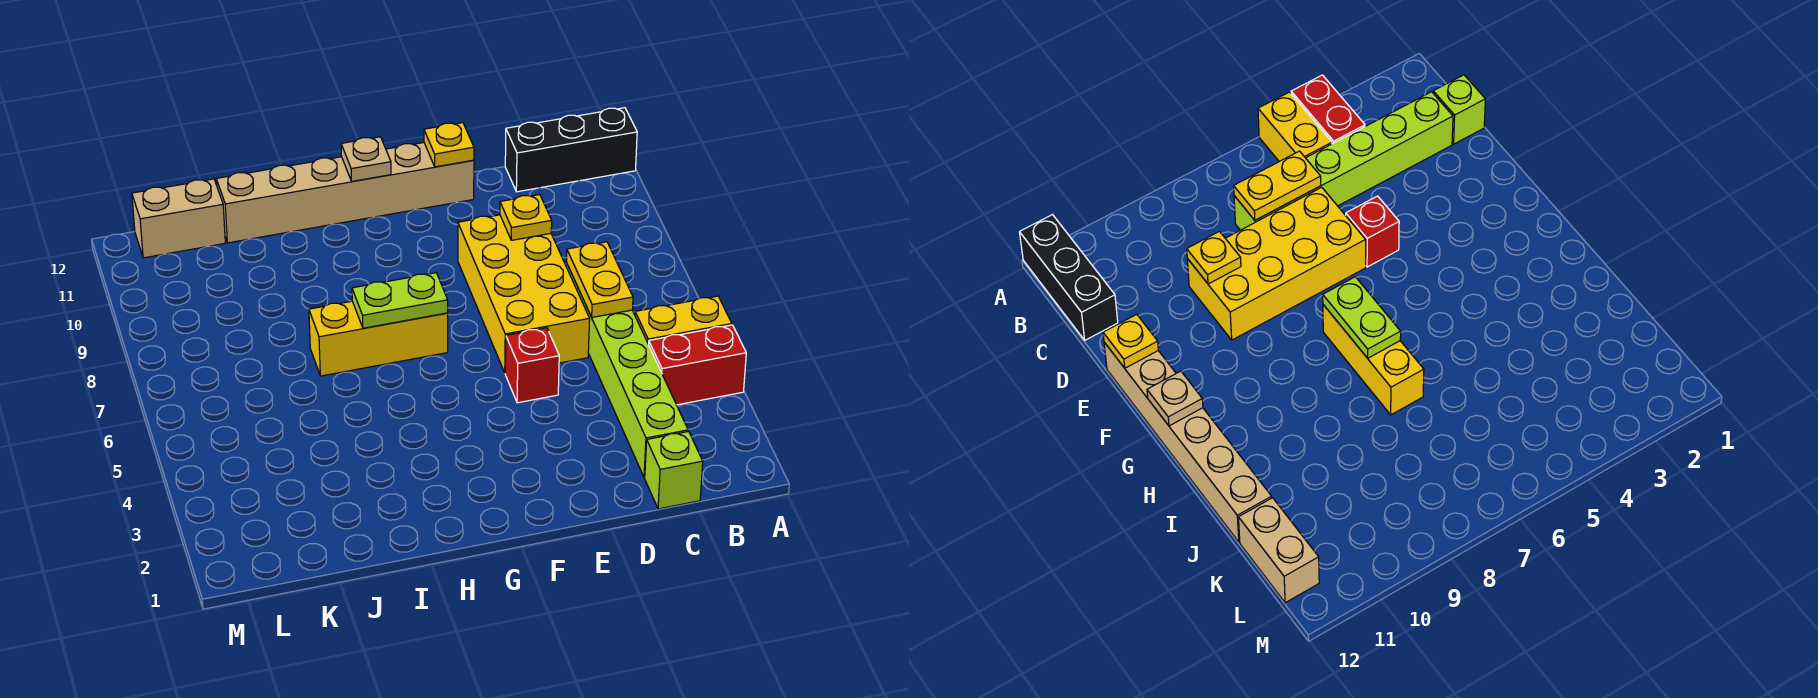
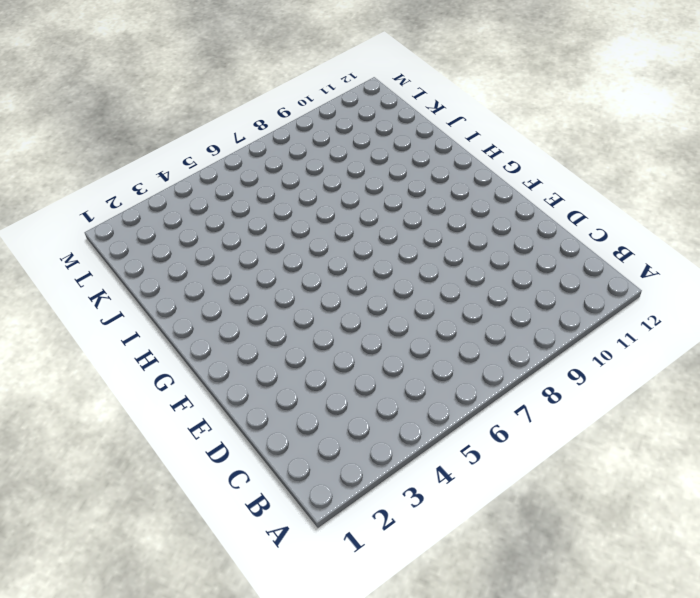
none -> red 1x2 brick [649,325,746,405]
none -> yellow 1x2 brick [635,296,732,344]
none -> black 1x3 brick [505,108,637,192]

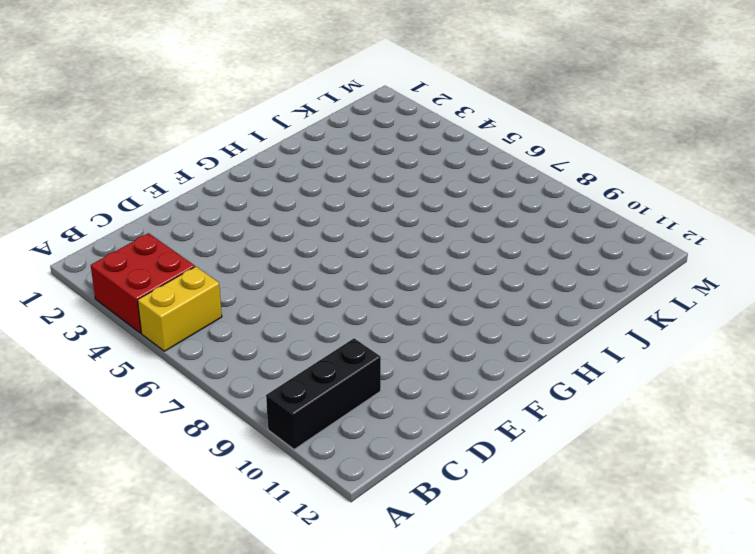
red 2x2 brick [91,233,195,333] -> red 1x2 brick [649,325,746,405]
black 1x3 brick [266,338,381,449] -> black 1x3 brick moved to [505,108,637,192]
none -> lime 1x1 brick [645,431,703,509]
none -> lime 1x6 brick [566,263,688,477]
none -> yellow 2x4 brick [458,215,590,372]

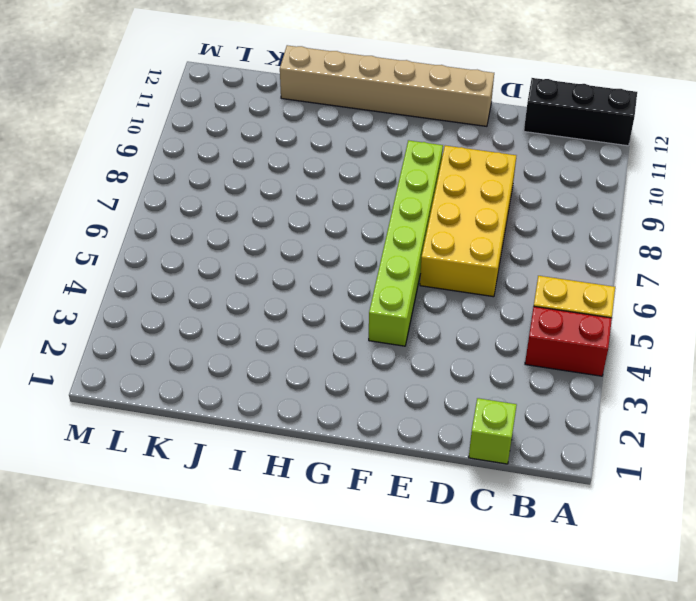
lime 1x6 brick [369,140,443,346] -> lime 1x6 brick moved to [566,263,688,477]
none -> red 1x1 brick [505,328,559,403]
none -> yellow 1x3 brick [309,301,448,376]
none -> tan 1x2 brick [132,179,225,258]

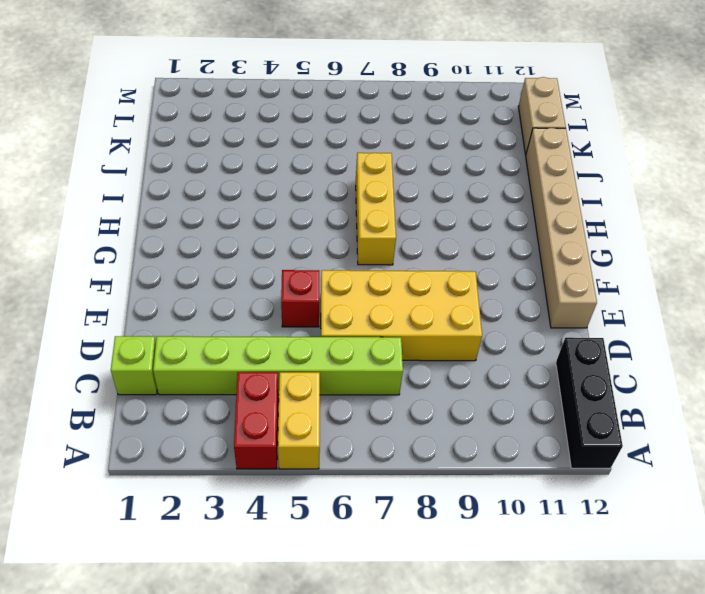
none -> yellow 1x2 plate [567,242,633,317]
none -> yellow 1x1 plate [500,195,552,240]
none -> yellow 1x1 plate [424,123,474,167]

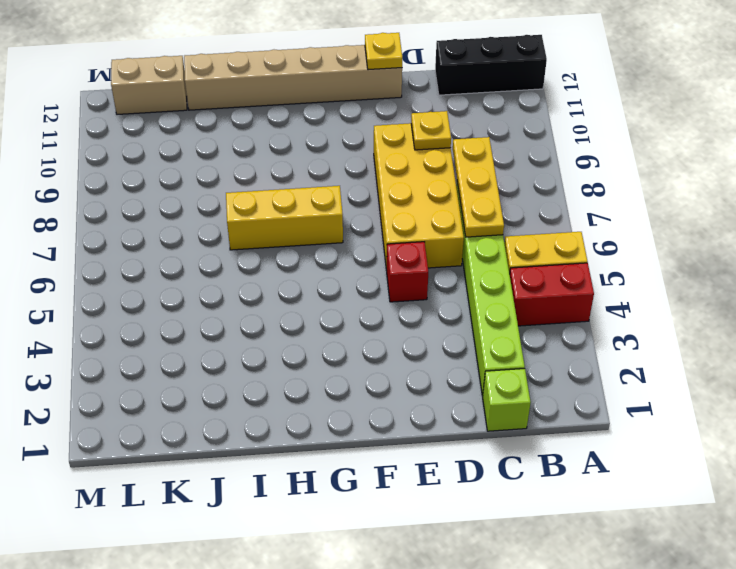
yellow 1x3 plate [453,137,504,237] -> yellow 1x2 plate [567,242,633,317]
none -> lime 1x2 plate [352,273,448,328]
none -> tan 1x1 plate [341,137,391,181]

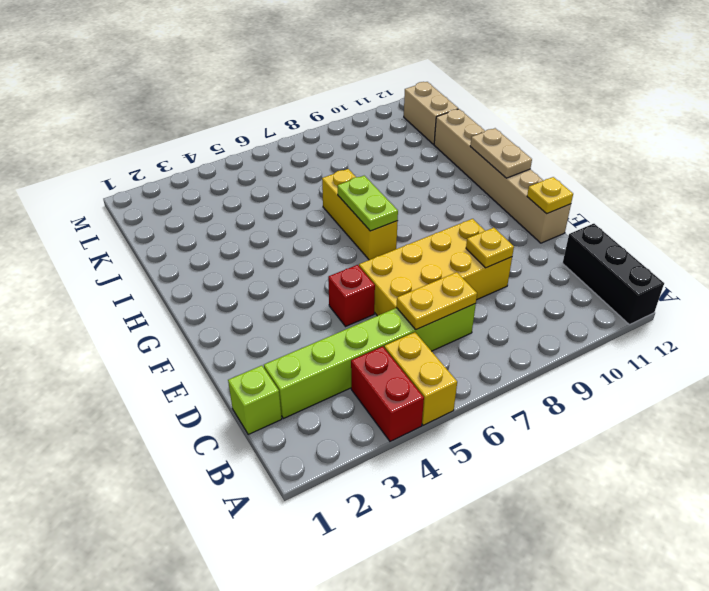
tan 1x2 plate [470,128,532,178] -> tan 1x1 plate [341,137,391,181]

